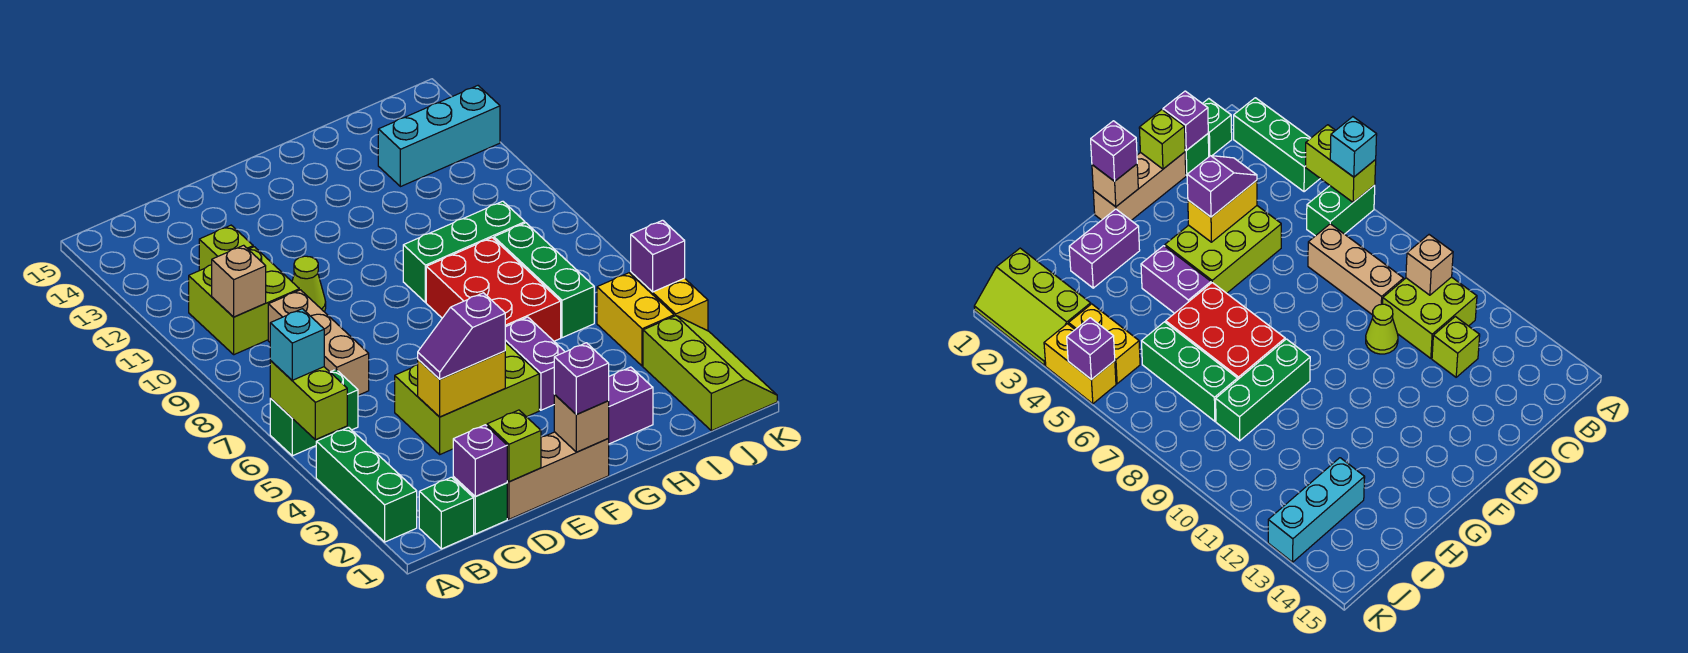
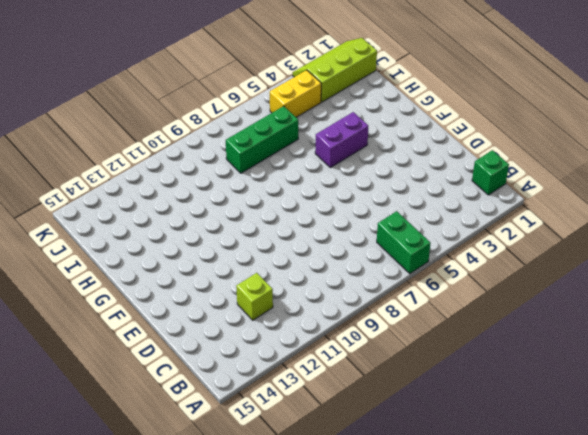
none -> green 1x3 brick [316,427,417,542]
none -> lime 2x2 brick [189,247,299,355]
none -> green 1x1 brick [453,477,507,534]

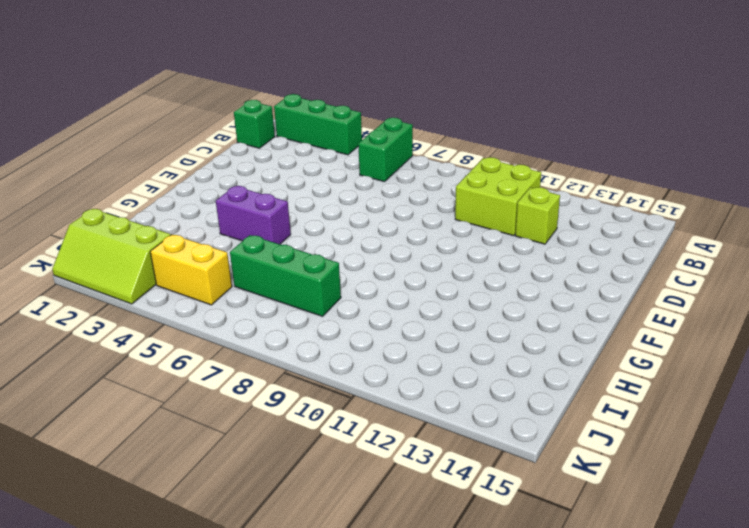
none -> green 1x1 brick [453,477,507,534]
none -> tan 1x3 brick [268,290,369,395]
none -> tan 1x3 brick [507,432,609,519]

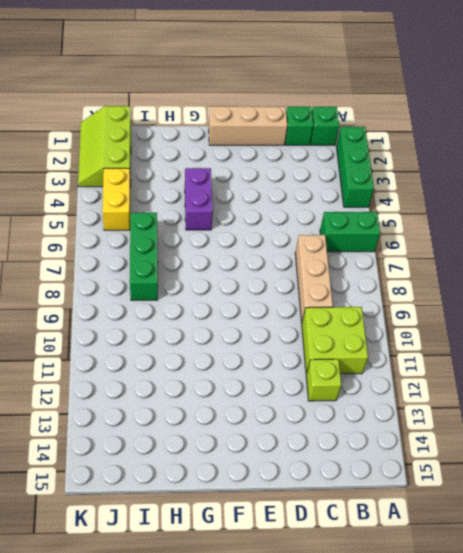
none -> lime 2x3 brick [395,342,539,454]
none -> lime 1x1 cone [292,256,326,312]
none -> purple 1x2 brick [608,367,653,444]

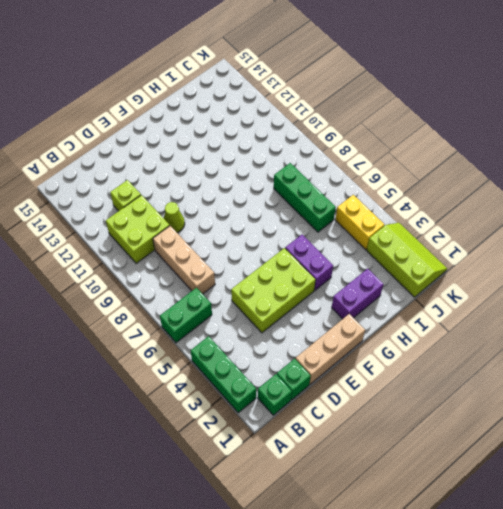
none -> red 2x3 brick [426,238,561,341]
none -> green 1x3 brick [403,201,525,302]
none -> cyan 1x3 brick [378,86,500,187]

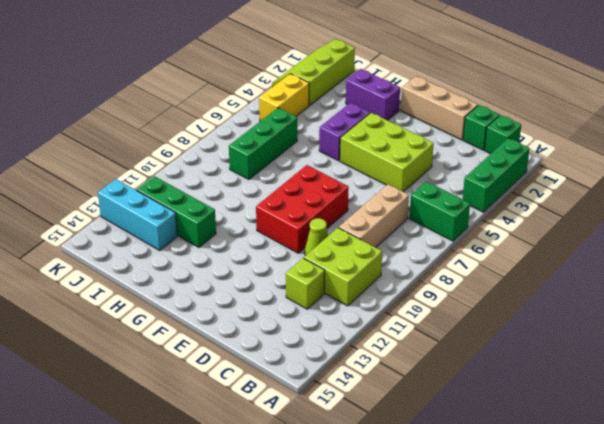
red 2x3 brick [256,165,349,253] -> red 2x3 brick moved to [426,238,561,341]
green 1x3 brick [137,176,216,247] -> green 1x3 brick moved to [403,201,525,302]
none -> yellow 1x2 brick [631,272,708,331]
none -> lime 1x2 brick [270,361,347,440]
none -> tan 1x1 brick [212,245,266,317]

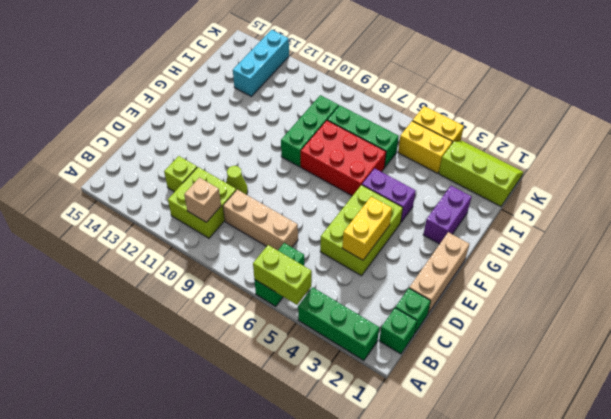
none -> purple 1x1 brick [453,425,507,496]
none -> lime 1x1 brick [487,410,541,482]
none -> tan 1x1 brick [554,395,609,452]

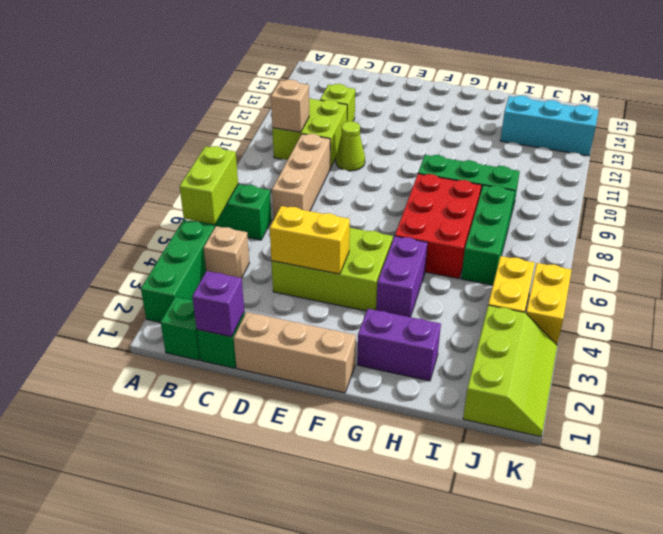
tan 1x1 brick [203,226,249,278] -> tan 1x1 brick moved to [554,395,609,452]
none -> lime 1x1 brick [487,410,541,482]
none -> purple 1x1 brick [631,220,685,292]
none -> cyan 1x1 brick [270,309,324,380]

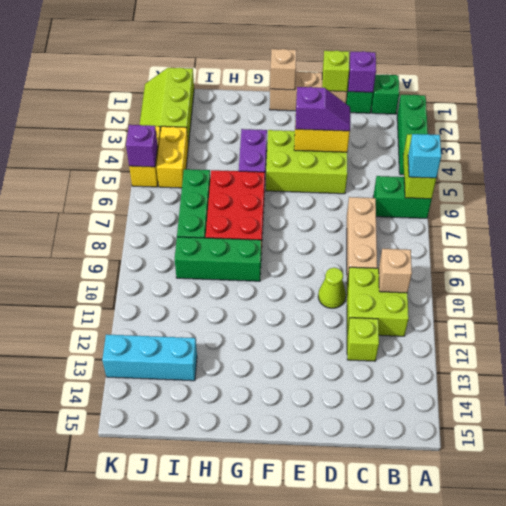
none -> purple 1x2 brick [608,367,653,444]
none -> purple 1x1 brick [554,343,609,415]

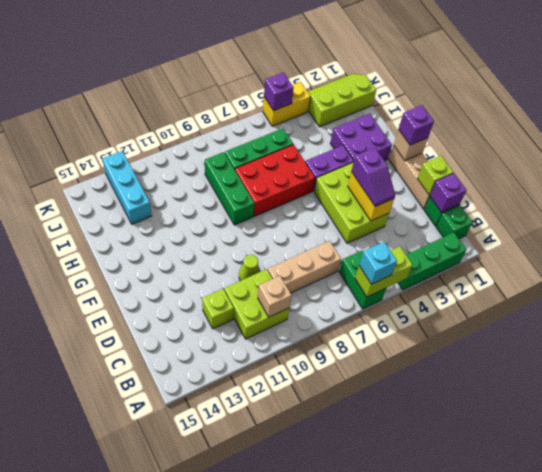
purple 2x2 brick [330,114,392,161] -> purple 1x2 brick [608,367,653,444]
none -> yellow 1x2 brick [597,273,674,366]

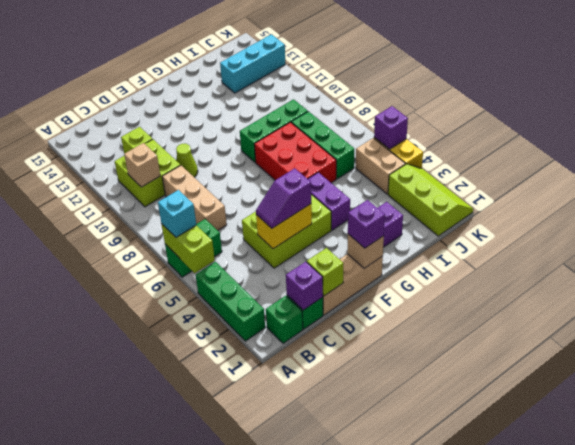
tan 1x2 brick [356,138,405,194] -> yellow 1x2 brick [597,273,674,366]

